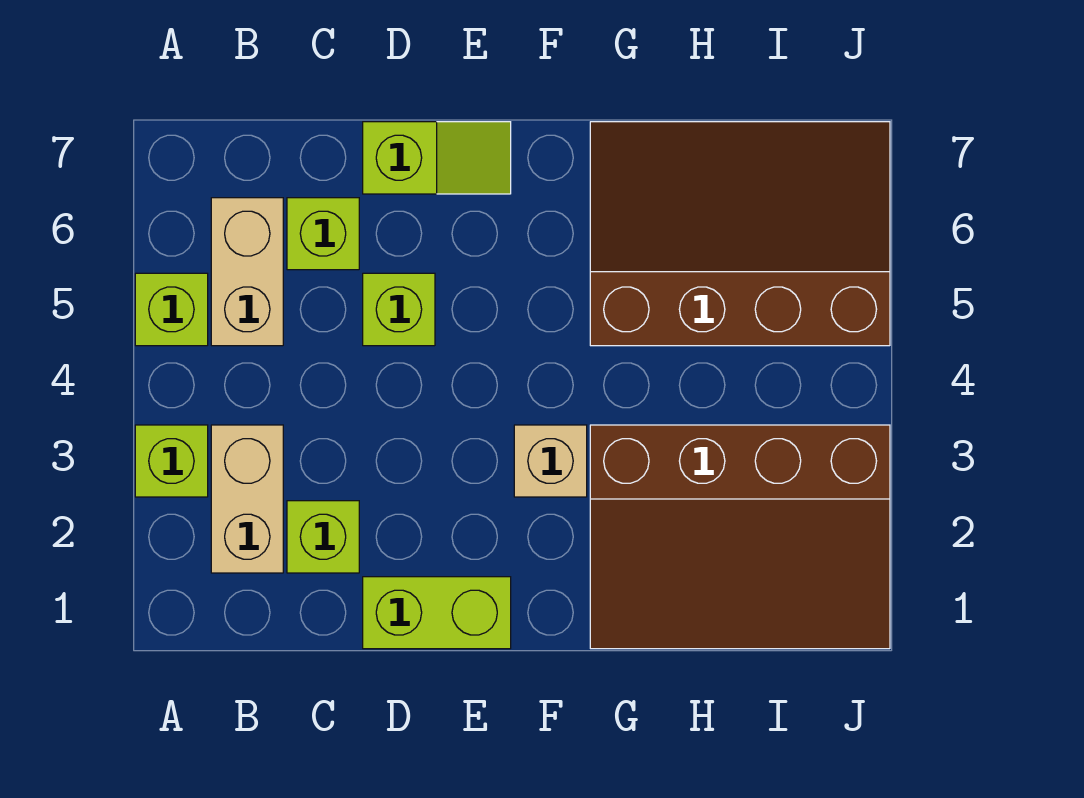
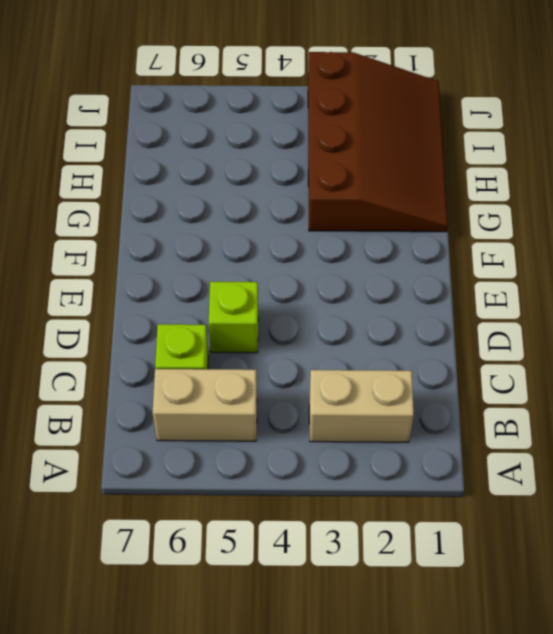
none -> lime 1x1 brick [135,425,208,497]
none -> lime 1x1 brick [135,273,208,346]
none -> lime 1x1 brick [287,501,359,573]

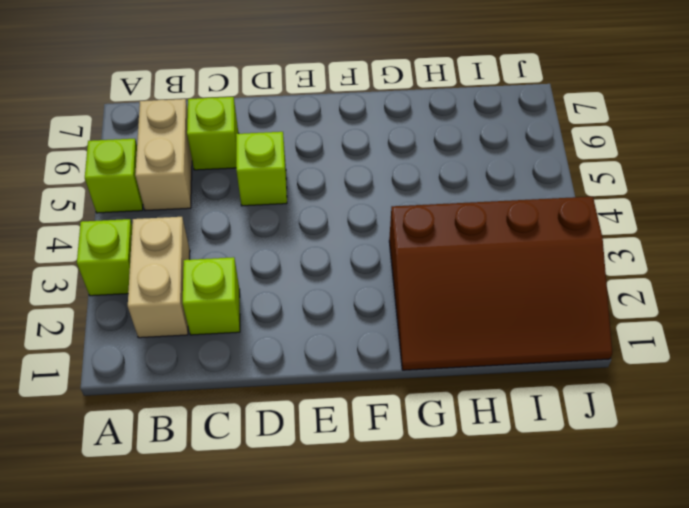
none -> lime 1x2 brick [363,577,511,649]
none -> lime 1x2 slope [363,122,511,194]
none -> tan 1x1 brick [514,425,587,497]

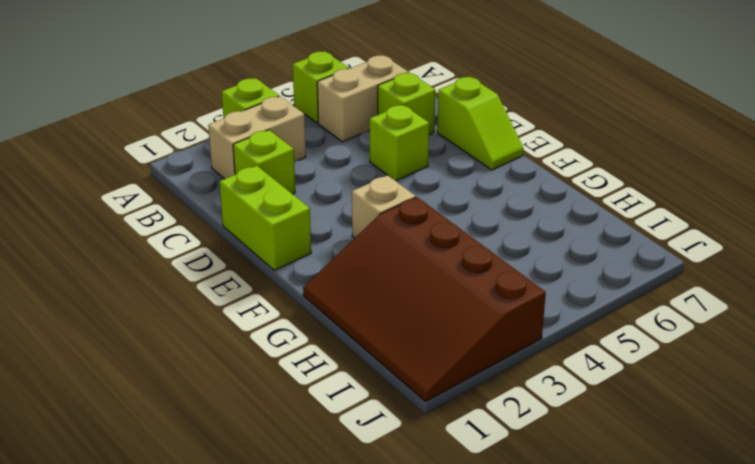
none -> brown 3x4 slope [590,122,890,346]

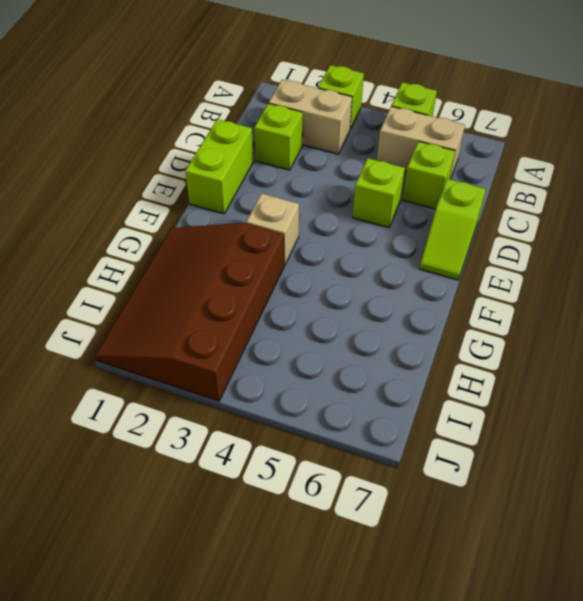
none -> brown 3x4 slope [590,122,890,346]

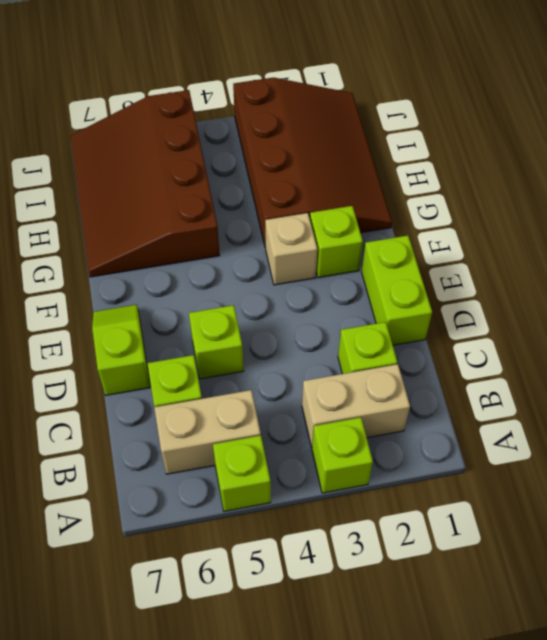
lime 1x1 brick [310,206,363,278] -> none

